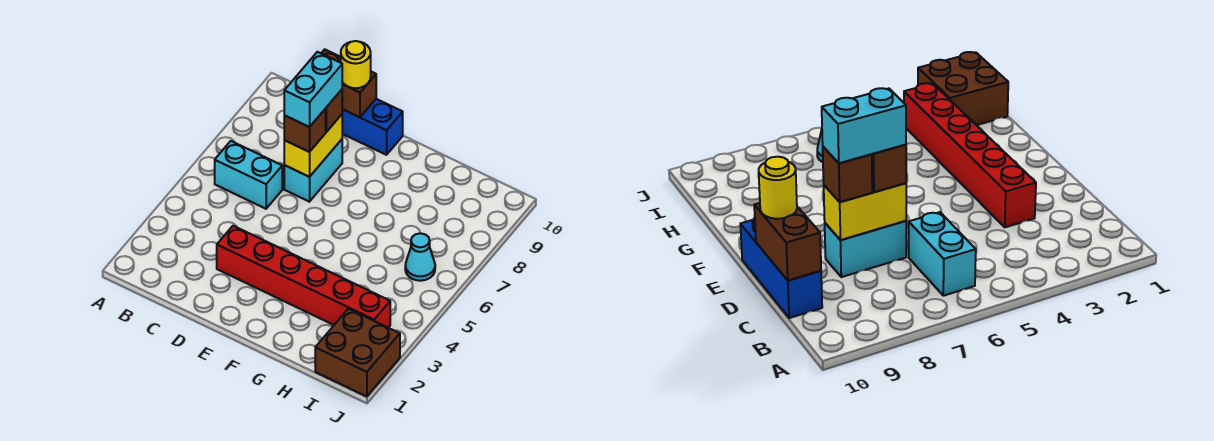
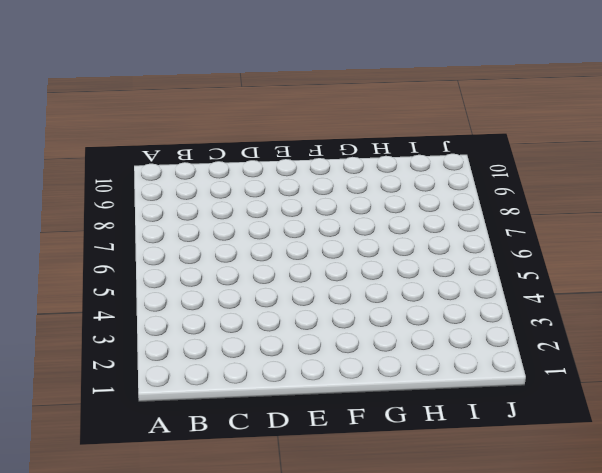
none -> cyan 1x2 brick [215,141,282,209]
none -> blue 1x3 brick [342,99,403,155]
none -> red 1x6 brick [217,226,390,328]

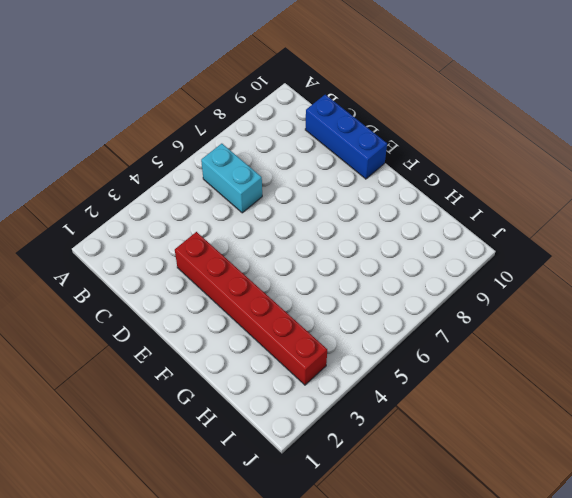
none -> cyan 1x2 brick [284,139,342,202]
none -> brown 2x2 brick [315,309,400,397]
none -> cyan 1x1 cone [405,233,435,281]

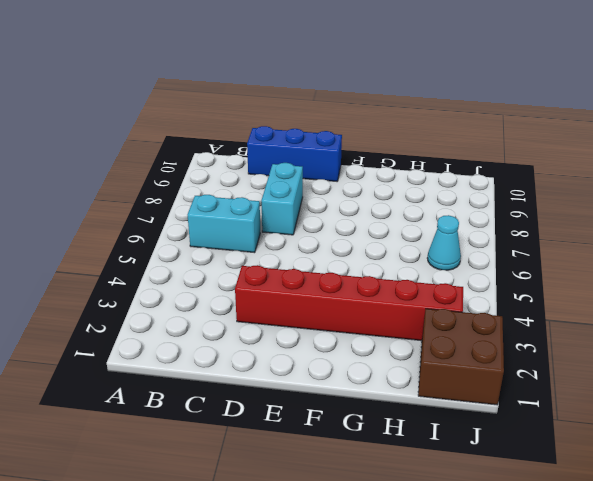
none -> brown 1x2 brick [321,49,376,117]
none -> yellow 1x2 brick [284,115,342,177]
none -> brown 1x1 brick [284,109,326,152]

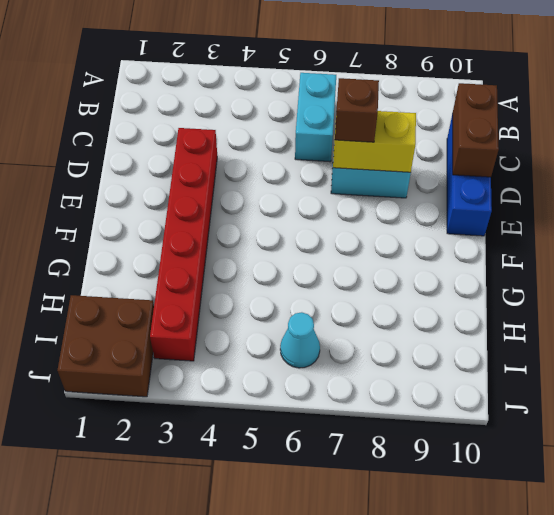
none -> brown 1x1 brick [325,90,342,132]
none -> yellow 1x1 round brick [341,41,371,88]
none -> cyan 1x2 brick [284,52,342,127]

